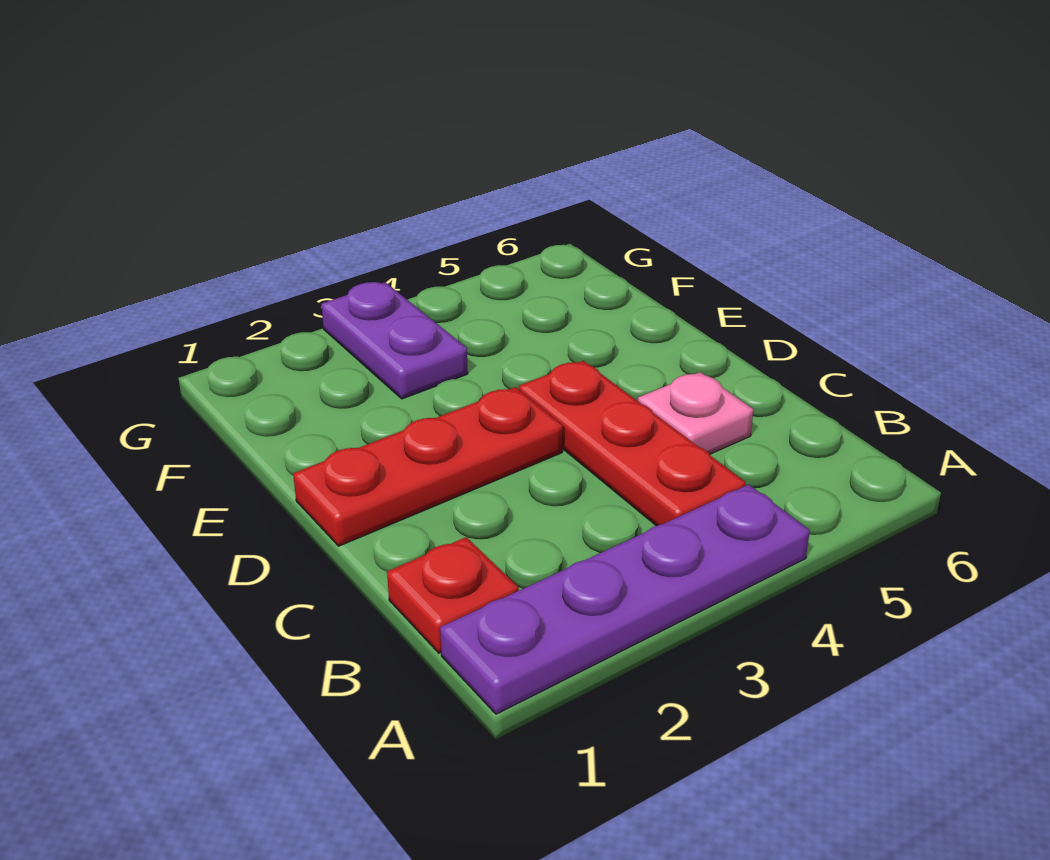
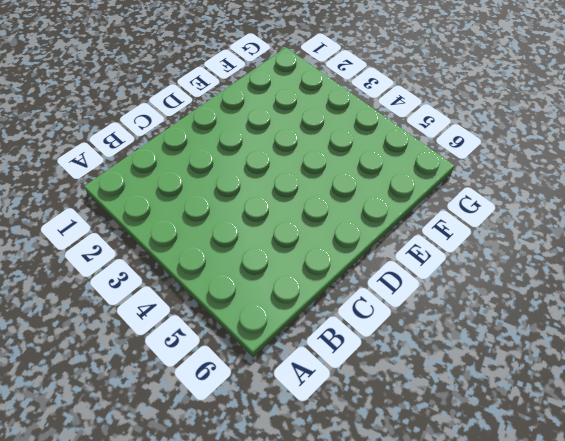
none -> purple 1x4 plate [440,485,810,714]
none -> red 1x1 plate [387,537,519,653]

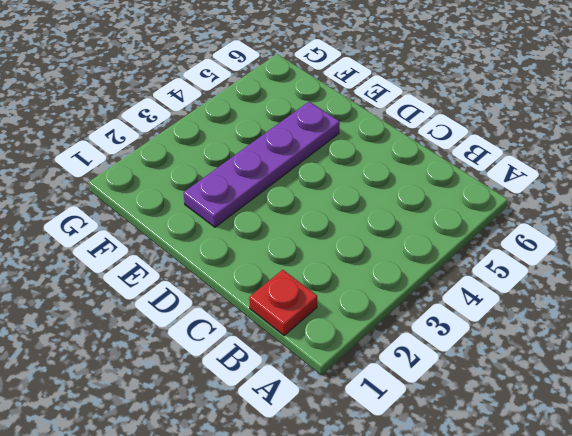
purple 1x4 plate [184,102,340,227] -> purple 1x4 plate moved to [440,485,810,714]
none -> red 1x3 plate [519,361,746,526]
none -> pink 1x1 plate [638,372,753,454]

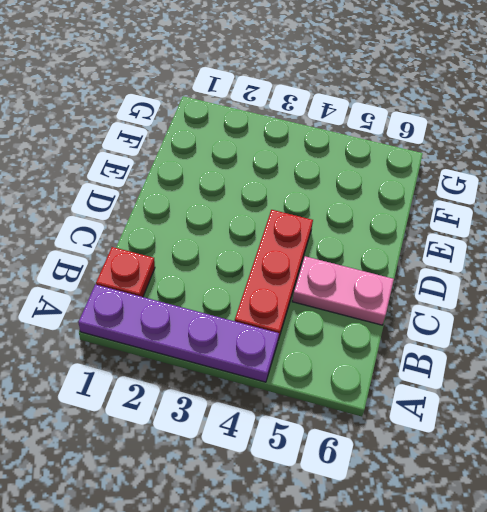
pink 1x2 plate [292,256,394,325] -> pink 1x1 plate [638,372,753,454]
none -> red 1x3 plate [293,387,563,546]
none -> purple 1x2 plate [321,282,468,399]

